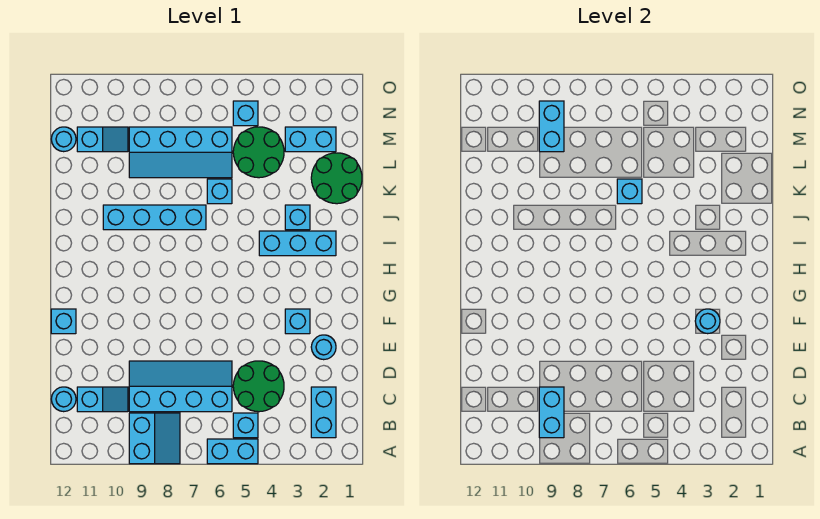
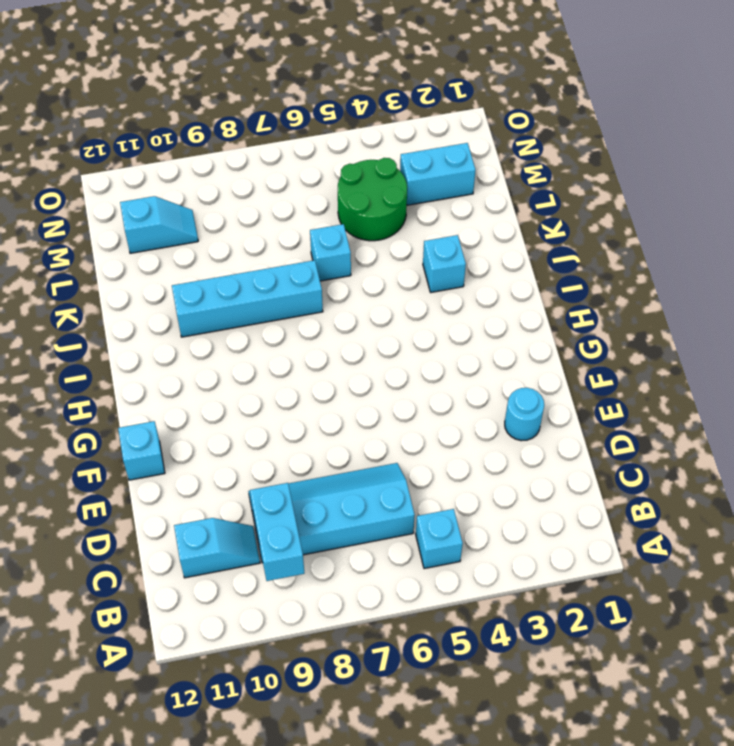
none -> cyan 1x2 brick [207,439,258,464]
none -> cyan 2x2 slope [129,413,180,464]
none -> cyan 1x2 brick [311,387,336,438]

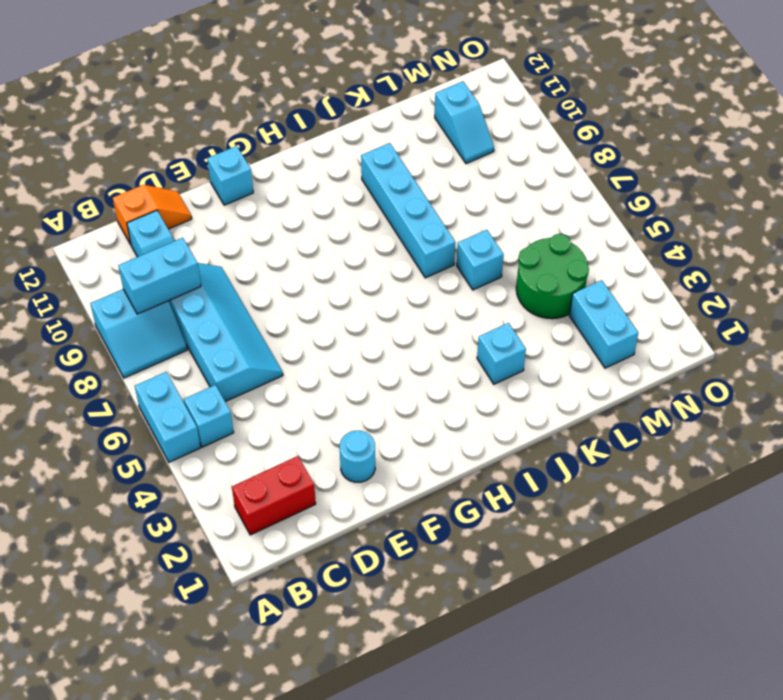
red 1x2 brick [232,456,316,535] -> cyan 1x2 brick [311,387,336,438]
orange 1x2 slope [113,185,192,245] -> cyan 1x1 round brick [51,387,76,412]
none -> green 2x2 round brick [233,361,284,412]
none -> cyan 1x1 brick [285,309,310,334]
none -> cyan 1x3 brick [259,231,336,256]

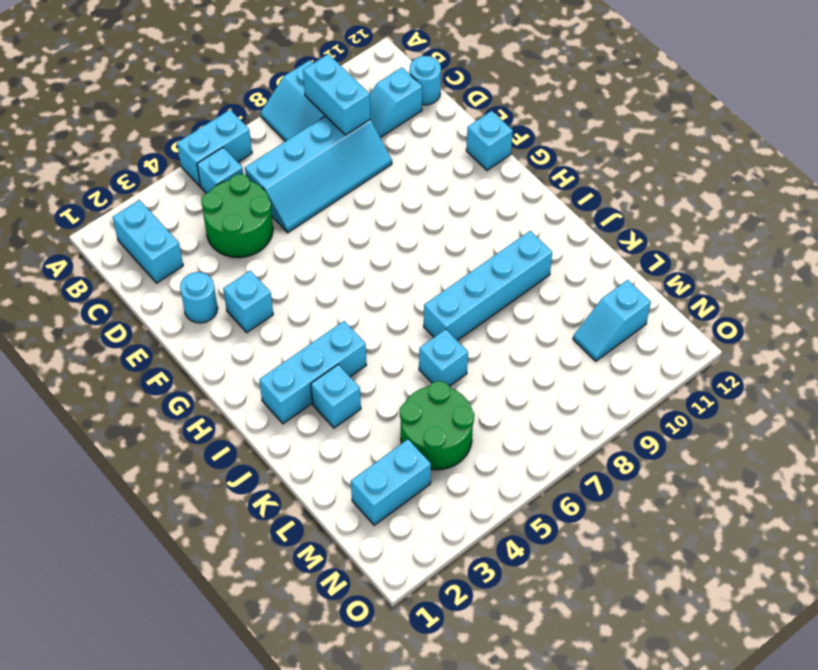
none -> green 2x2 round brick [311,153,362,204]
none -> cyan 2x4 slope [129,127,232,178]
none -> cyan 1x1 round brick [51,127,76,152]

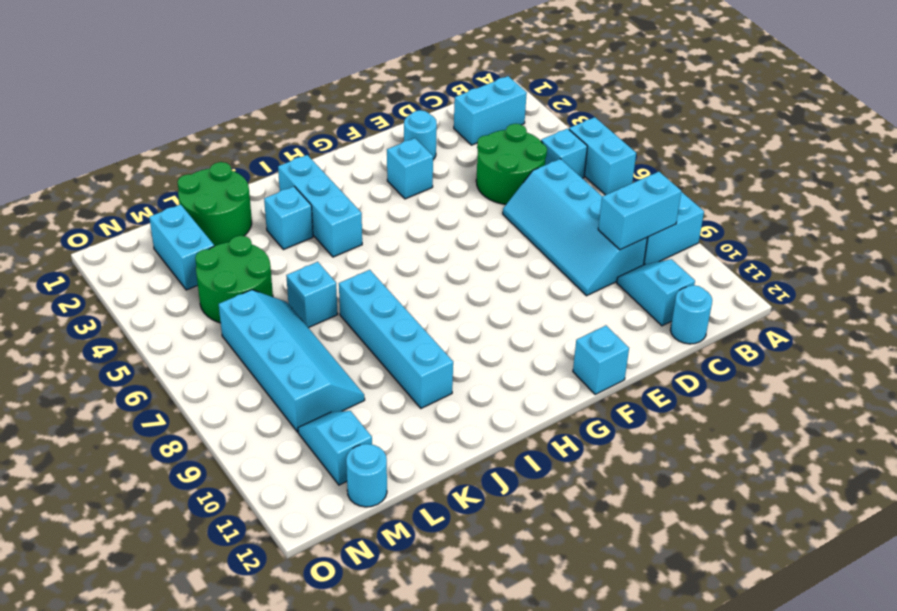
none -> cyan 1x1 brick [233,101,258,126]
none -> cyan 1x1 round brick [695,309,720,334]
none -> cyan 1x1 brick [617,179,642,204]

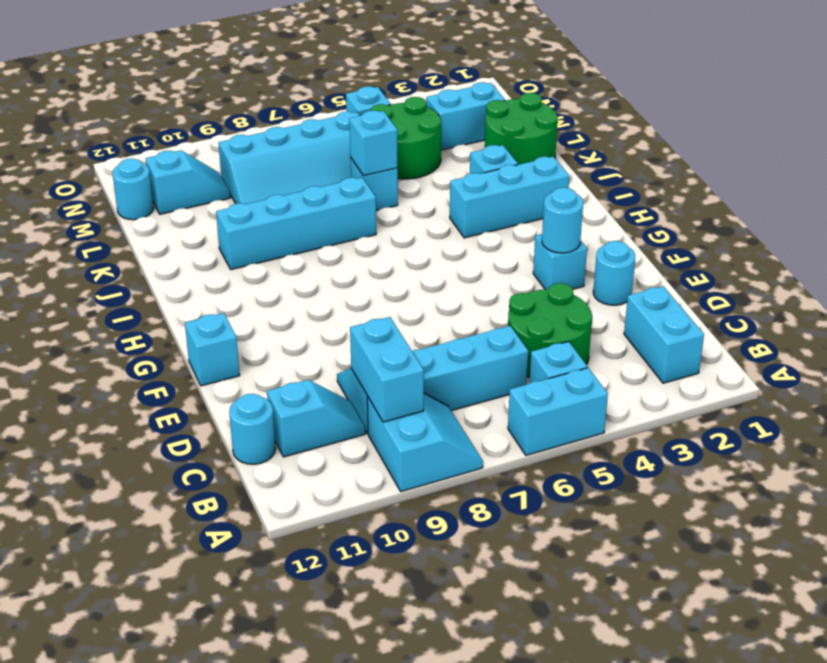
none -> cyan 1x2 brick [539,101,564,152]

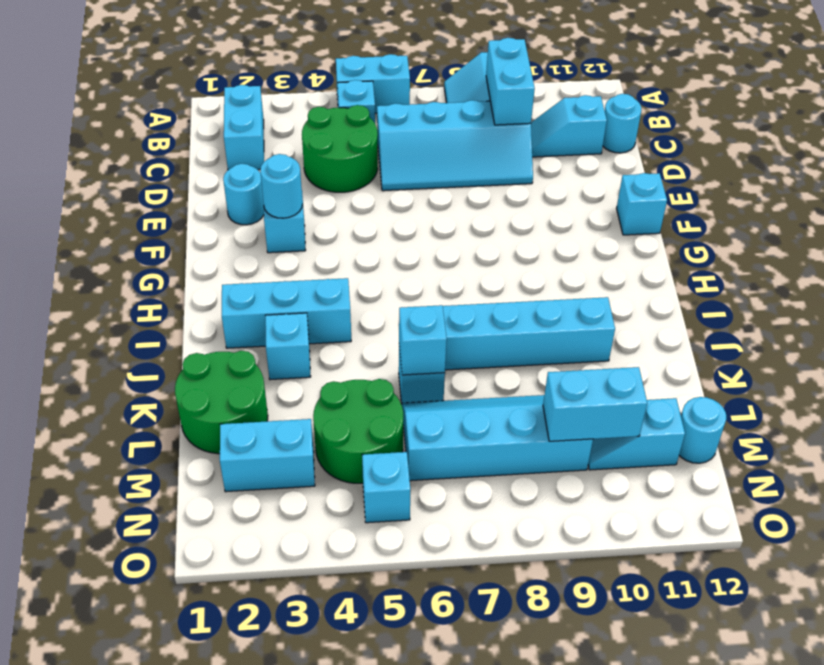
cyan 1x2 brick [543,367,647,441] -> cyan 1x2 brick turned to [539,101,564,152]

